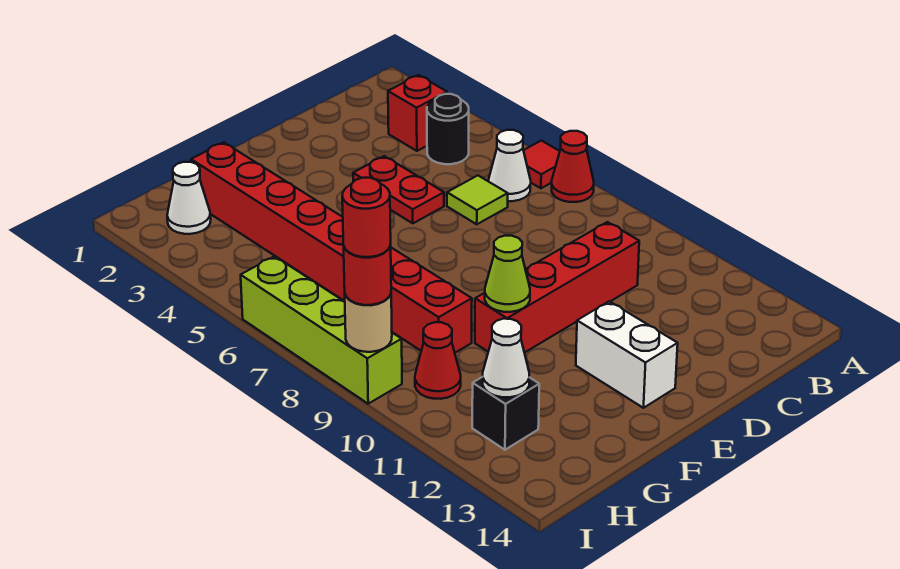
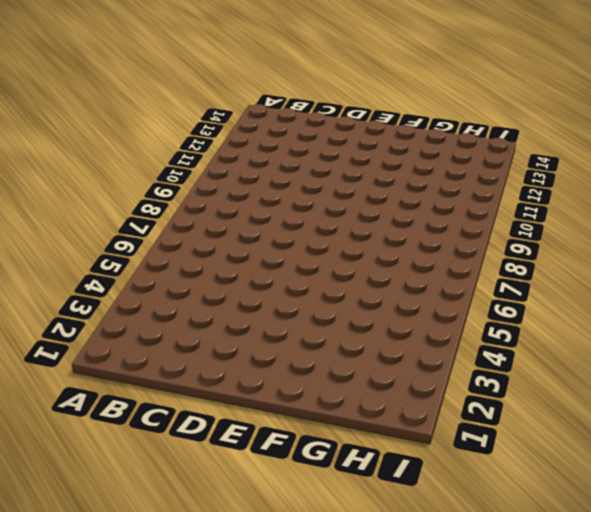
none -> red 1x1 tile [523,141,560,188]
none -> red 1x1 cone [552,131,594,202]
none -> red 1x1 brick [388,75,447,151]

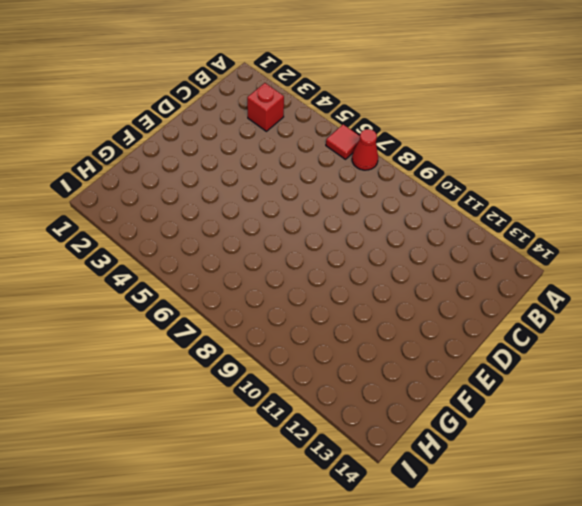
none -> black 1x1 round brick [427,94,469,164]
none -> white 1x1 cone [489,130,531,201]
none -> lime 1x1 tile [447,176,508,224]

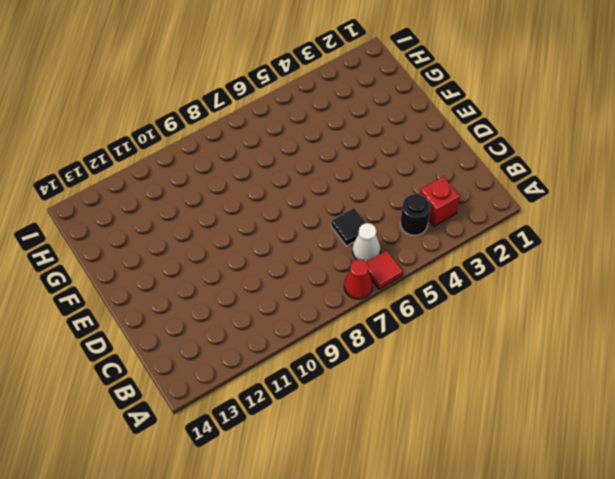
black 1x1 tile [331,208,366,246] -> lime 1x1 tile [447,176,508,224]
none -> red 1x4 brick [475,222,639,353]
none -> red 1x2 plate [353,156,444,223]
none -> white 1x2 brick [576,301,678,408]

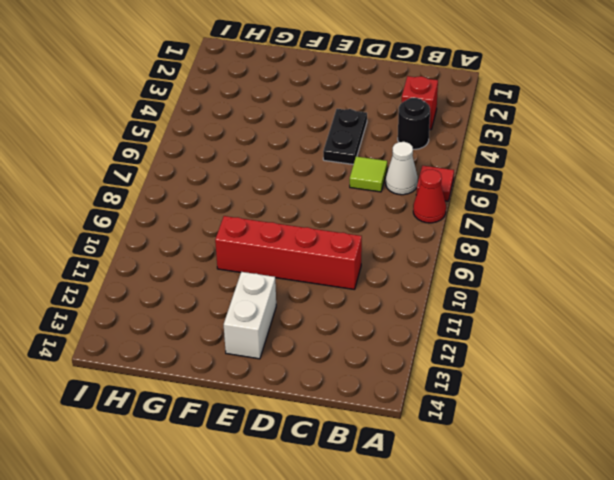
black 1x2 plate [323,109,367,164] -> red 1x2 plate [353,156,444,223]
none -> red 1x8 brick [191,142,472,353]
none -> white 1x1 cone [167,162,211,234]
none -> red 1x1 cone [415,322,461,399]

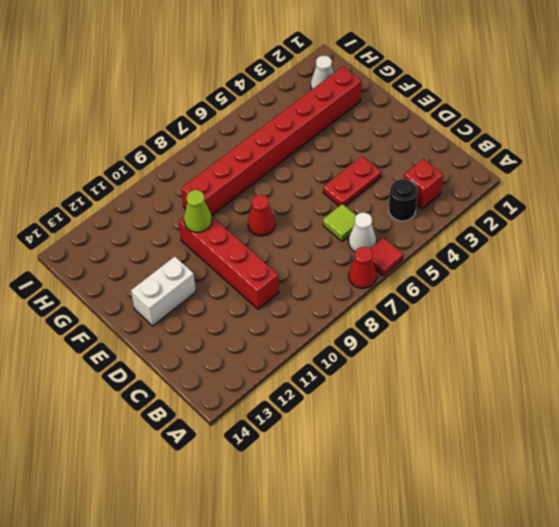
red 1x1 cone [248,195,275,236] -> red 1x1 cone moved to [415,322,461,399]
none -> black 1x1 brick [472,377,539,450]
none -> lime 1x4 brick [241,256,402,404]
none -> white 1x1 cone [483,319,529,397]

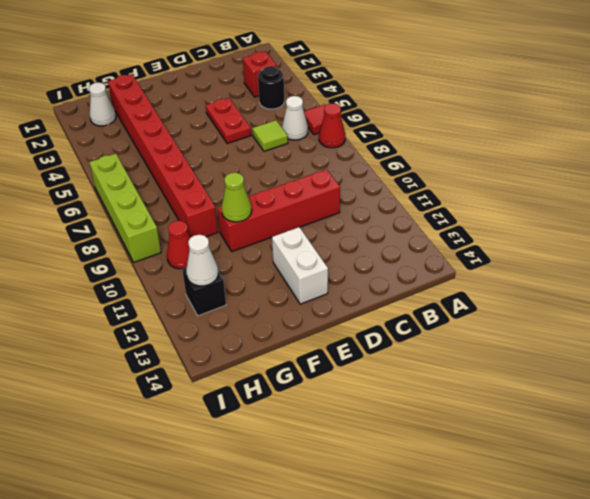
none -> tan 1x1 round brick [345,295,392,352]
none -> red 1x1 round brick [344,244,391,305]
none -> red 1x1 round brick [342,178,391,257]

